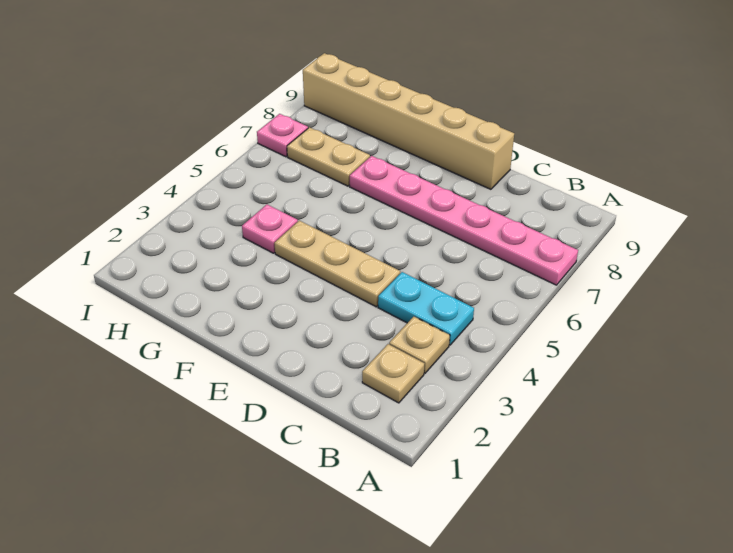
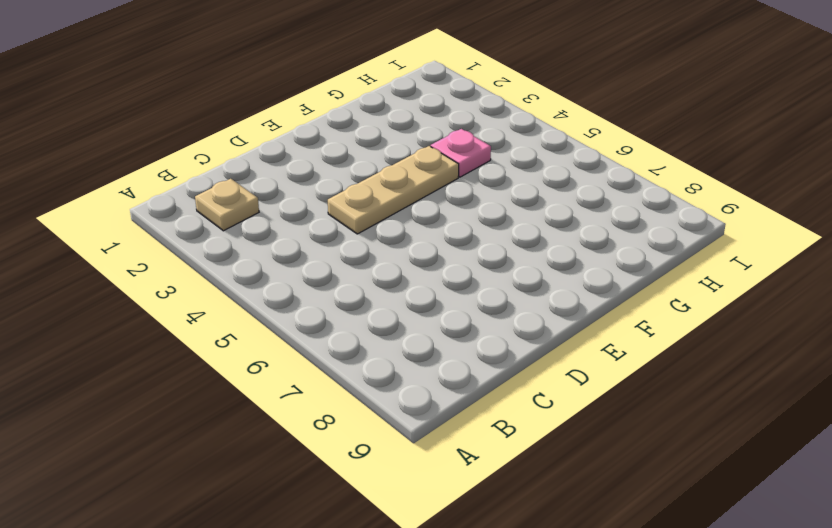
none -> pink 1x6 plate [350,156,578,285]
none -> tan 1x1 plate [389,317,450,373]

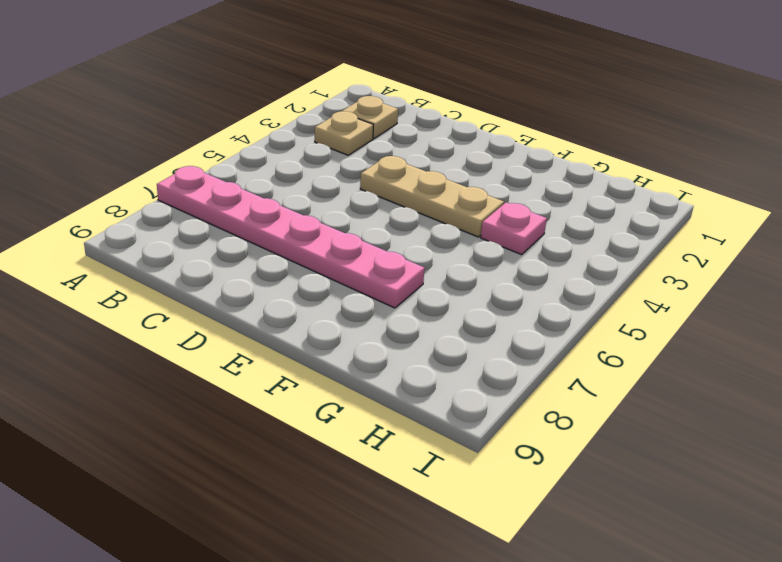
none -> cyan 1x2 plate [378,272,474,345]
none -> tan 1x6 brick [303,53,514,189]

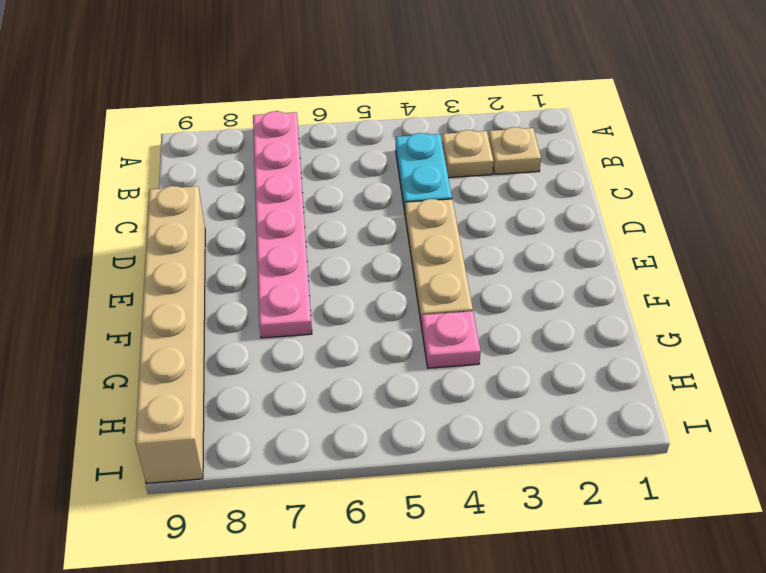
none -> tan 1x2 plate [287,127,370,186]
none -> pink 1x1 plate [257,114,308,157]

